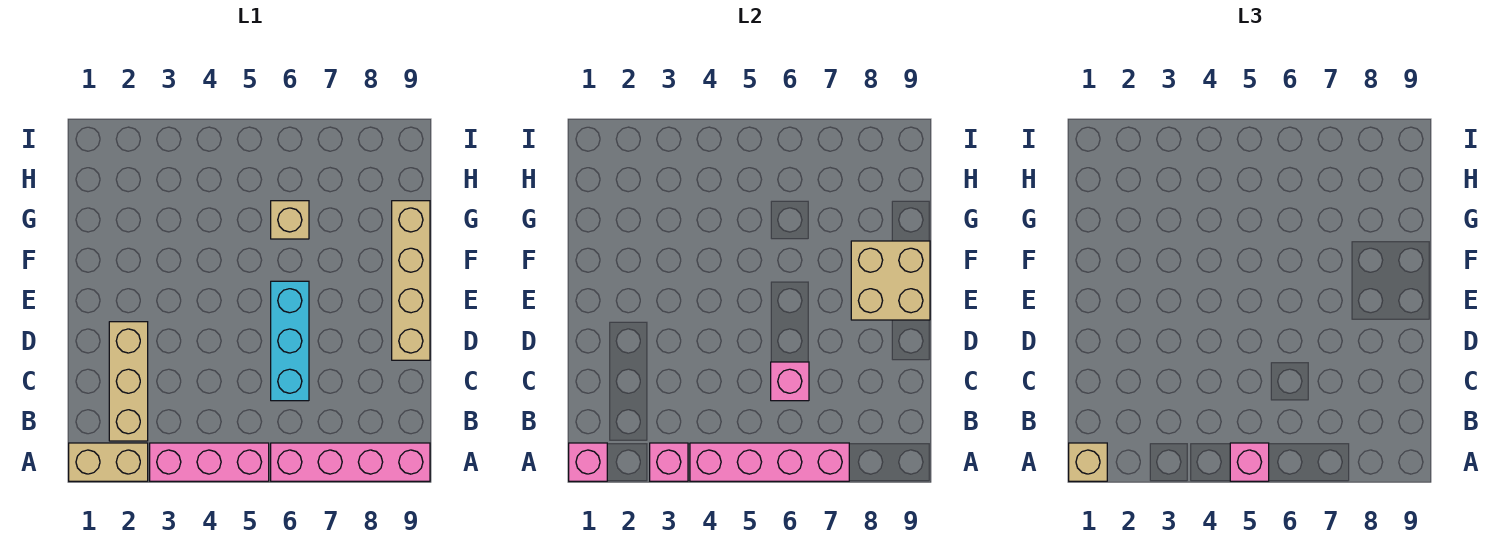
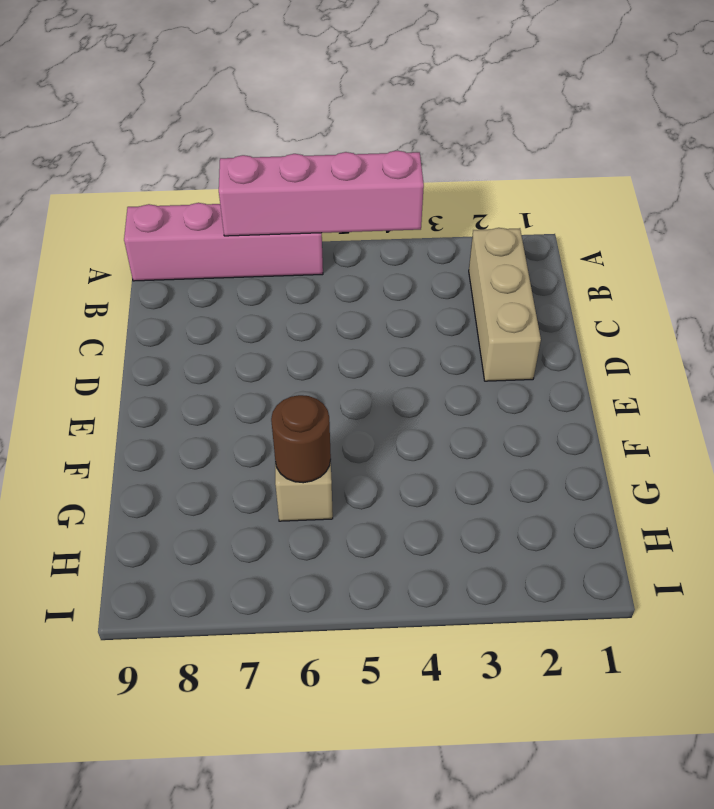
brown 1x1 round brick [271,395,331,483] -> none
none -> tan 1x2 brick [69,443,148,481]
none -> pink 1x3 brick [150,443,269,481]
none -> cyan 1x3 brick [271,281,309,401]

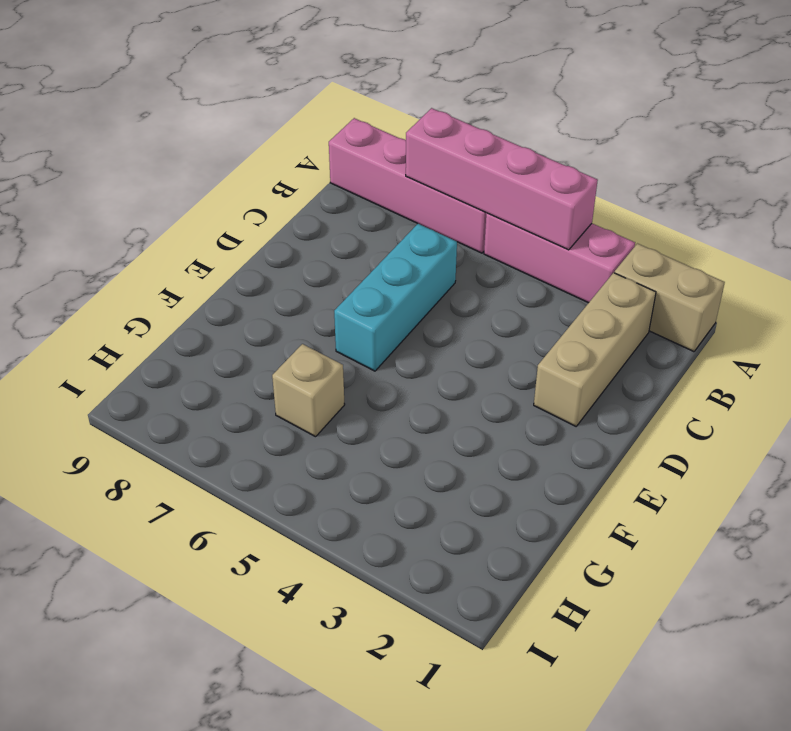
none -> tan 1x4 brick [392,201,430,360]
none -> pink 1x1 brick [569,443,607,481]
none -> pink 1x1 brick [650,443,688,481]

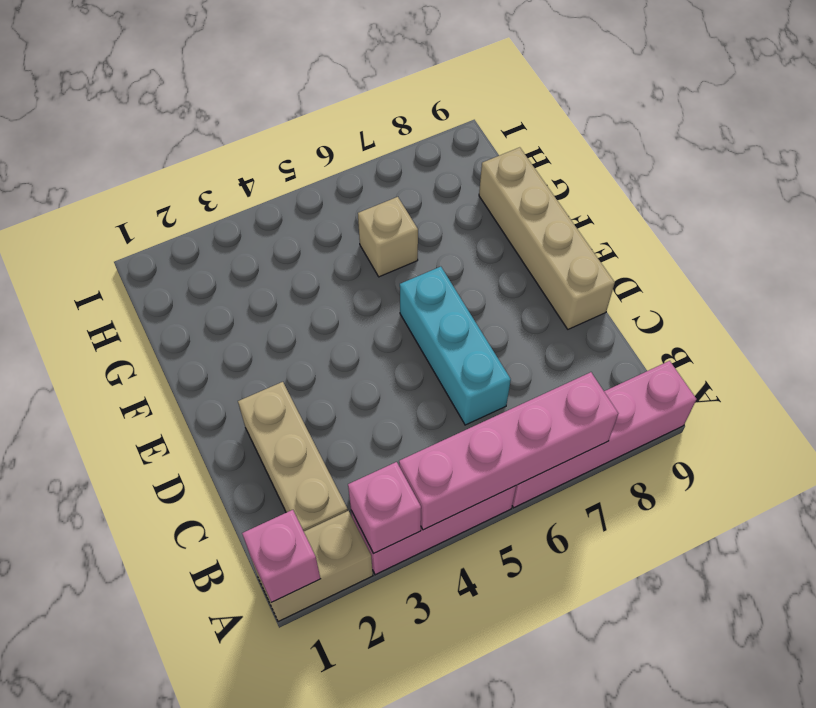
none -> pink 1x1 brick [771,362,809,401]
none -> tan 2x2 brick [851,241,930,320]
none -> tan 1x1 brick [1069,443,1107,481]

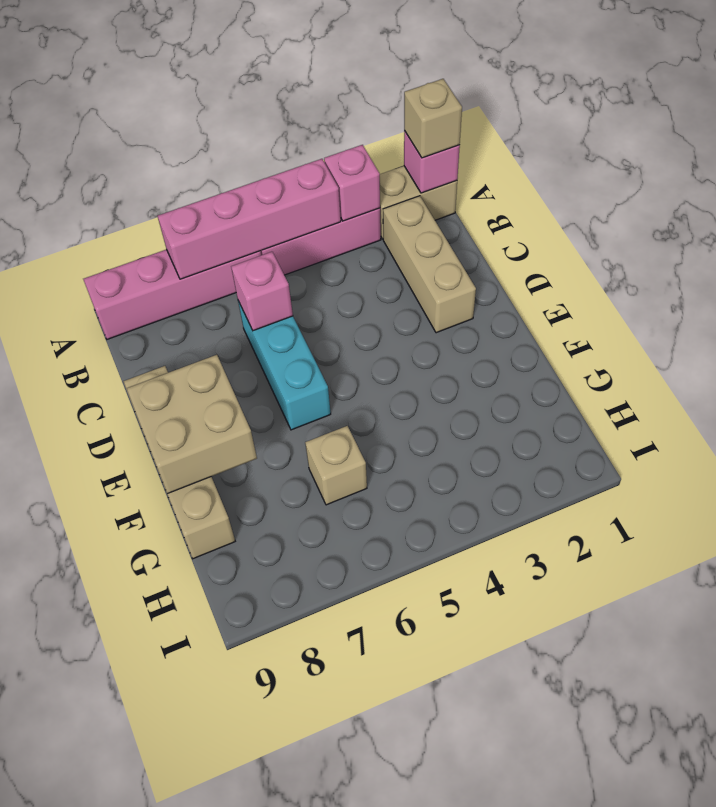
none -> pink 1x1 brick [1230,443,1269,481]

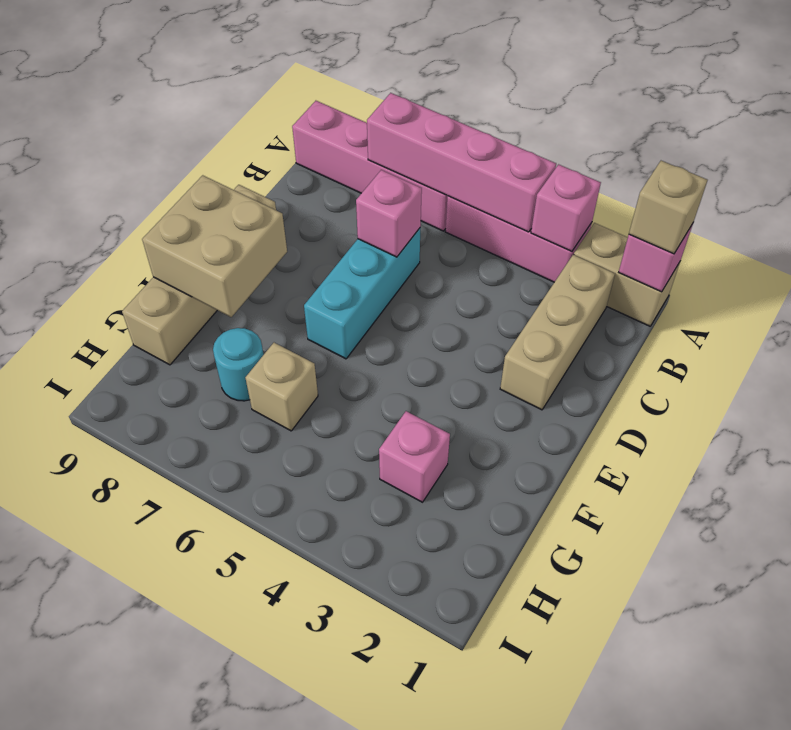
pink 1x1 brick [379,411,450,502] -> pink 1x1 brick moved to [1230,443,1269,481]
cyan 1x1 round brick [213,328,264,401] -> none

